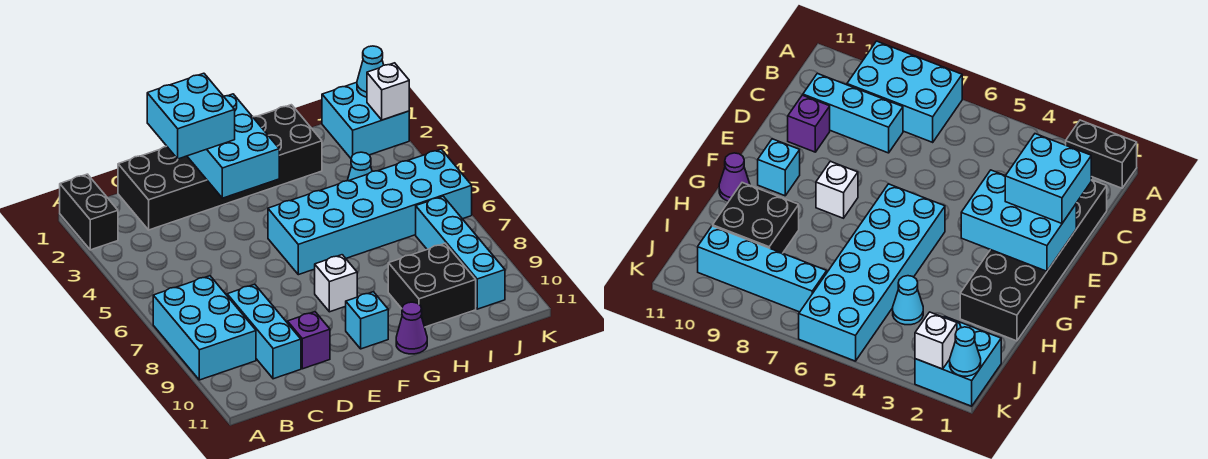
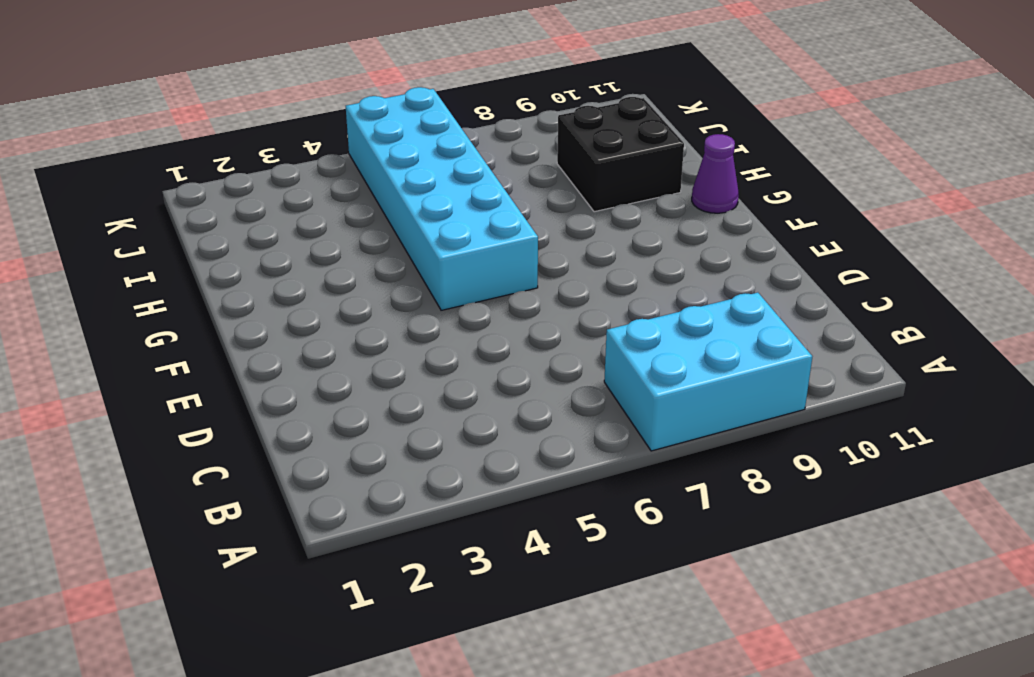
none -> black 1x2 brick [60,174,118,250]
none -> black 2x6 brick [118,105,322,230]
none -> cyan 1x3 brick [227,284,301,379]

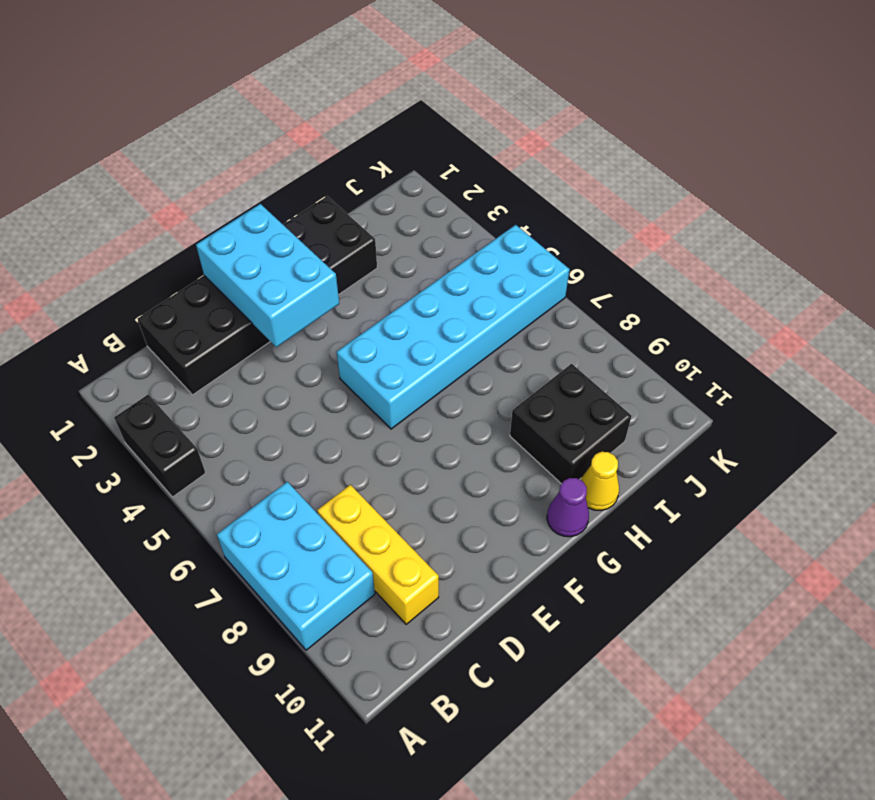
black 1x2 brick [114,395,205,497] -> black 1x2 brick moved to [60,174,118,250]
yellow 1x3 brick [317,485,439,624] -> cyan 1x3 brick [227,284,301,379]
yellow 1x1 cone [580,452,619,510] -> none
none -> purple 1x1 brick [287,312,330,369]
none -> white 1x1 brick [315,255,357,312]
none -> cyan 1x1 brick [346,292,388,349]

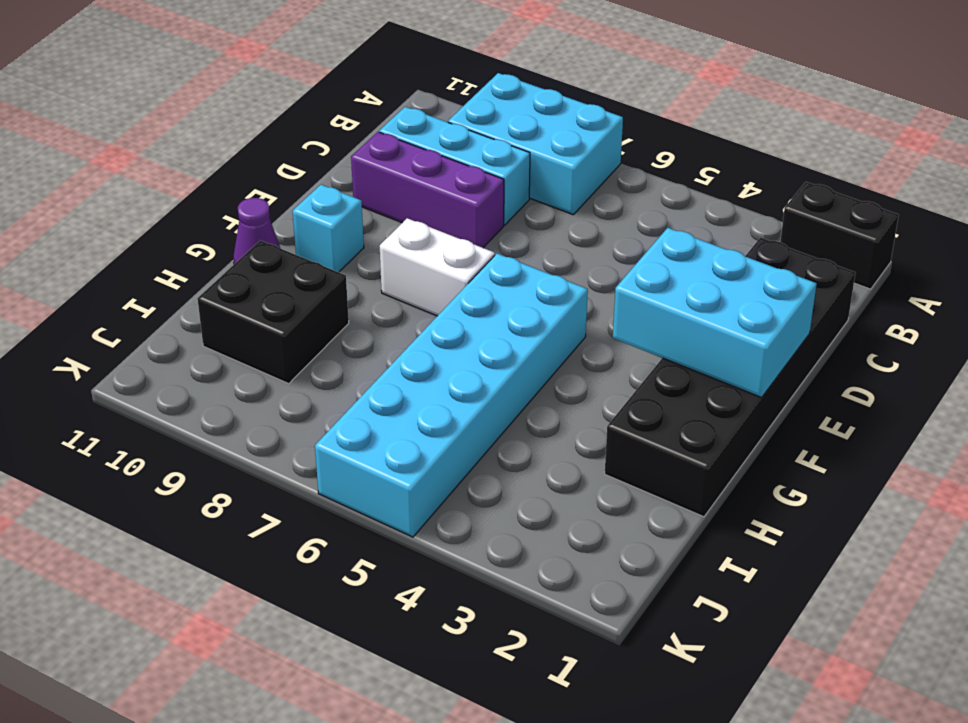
purple 1x3 brick [351,132,504,248] -> purple 1x1 brick [287,312,330,369]
white 1x2 brick [380,218,495,316] -> white 1x1 brick [315,255,357,312]
none -> cyan 1x1 cone [348,152,372,181]
none -> cyan 2x2 brick [322,82,409,158]
none -> cyan 1x4 brick [416,196,505,309]

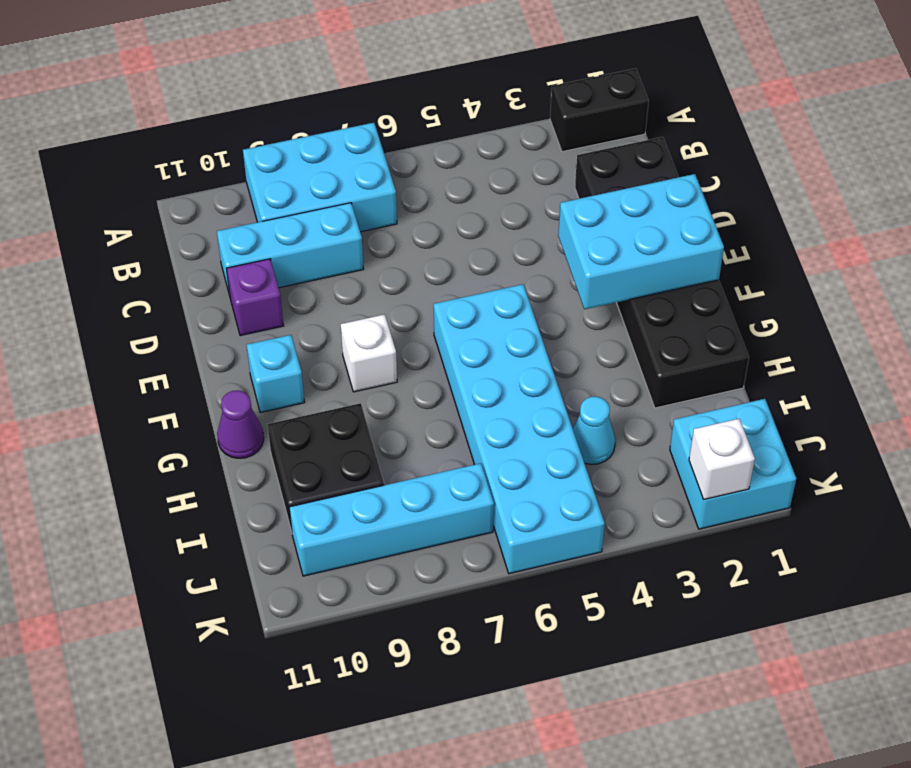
none -> cyan 1x1 cone [357,46,384,97]
none -> cyan 2x2 brick [147,73,235,159]

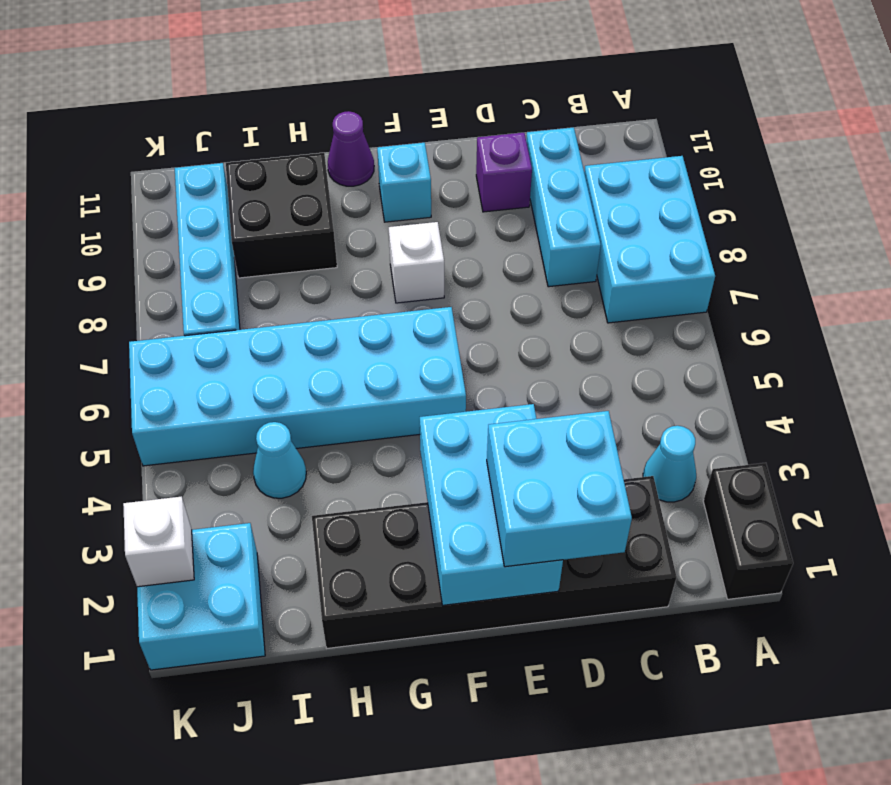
cyan 1x1 cone [643,426,696,502] -> cyan 1x1 cone moved to [357,46,384,97]

